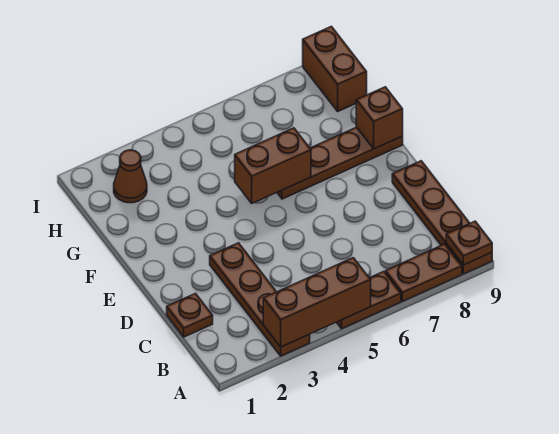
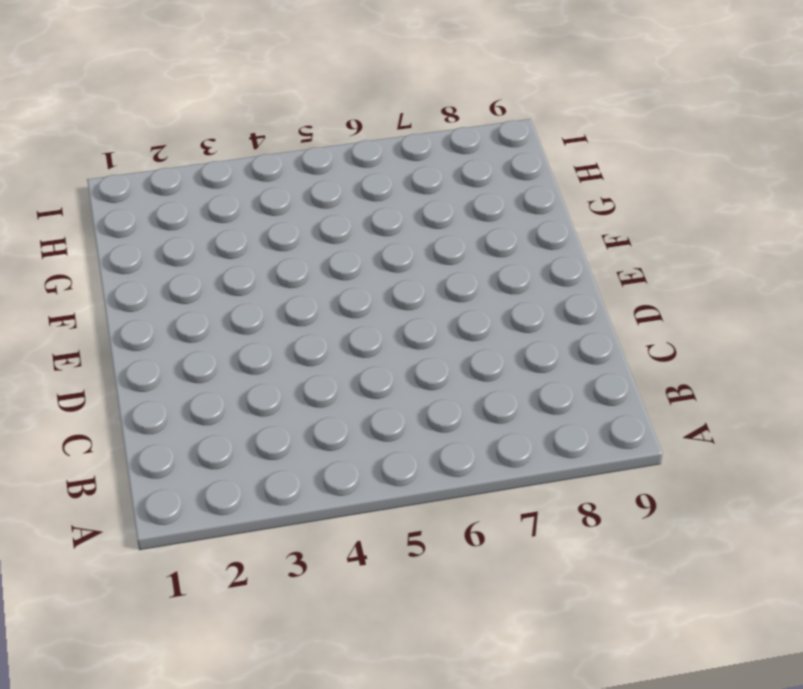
none -> brown 1x4 plate [210,243,310,356]
none -> brown 1x2 plate [337,271,401,329]
none -> brown 1x2 plate [385,244,462,301]

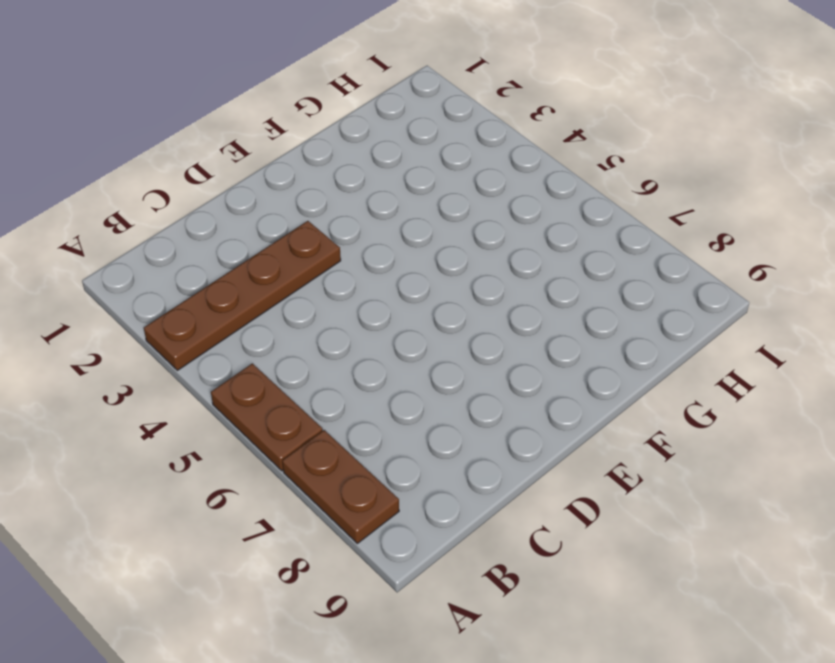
none -> brown 1x4 plate [392,161,492,274]
none -> brown 1x1 plate [167,293,213,337]
none -> brown 1x4 plate [277,127,403,199]

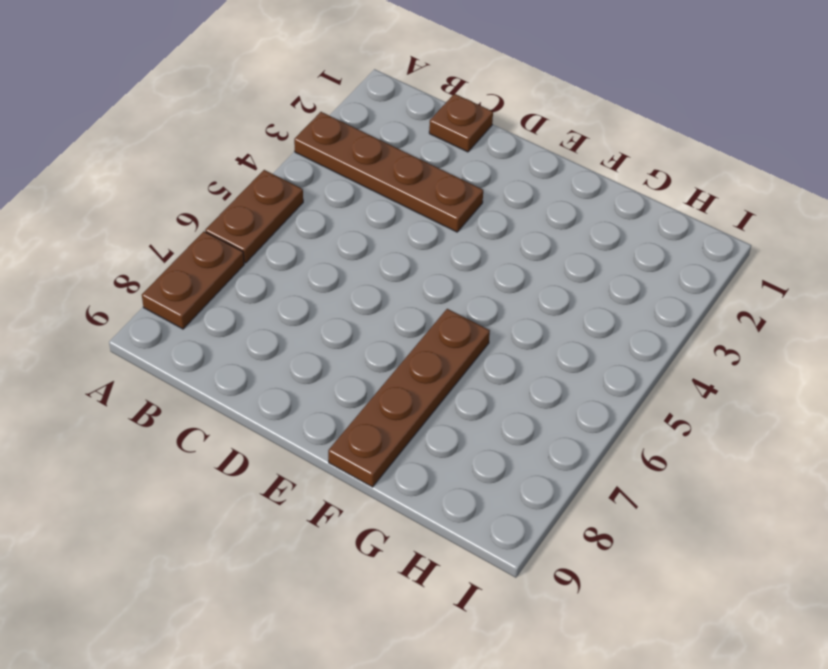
none -> brown 1x4 plate [392,161,492,274]
none -> brown 1x1 cone [114,150,147,203]
none -> brown 1x2 brick [303,26,367,111]

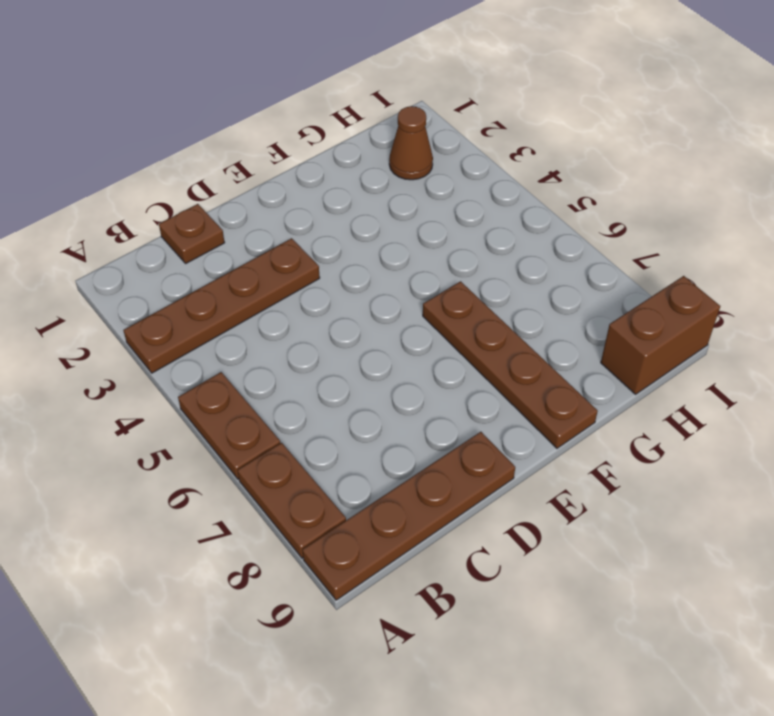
none -> brown 1x3 brick [263,258,371,347]
none -> brown 1x1 plate [446,221,492,265]
none -> brown 1x2 brick [235,128,311,203]

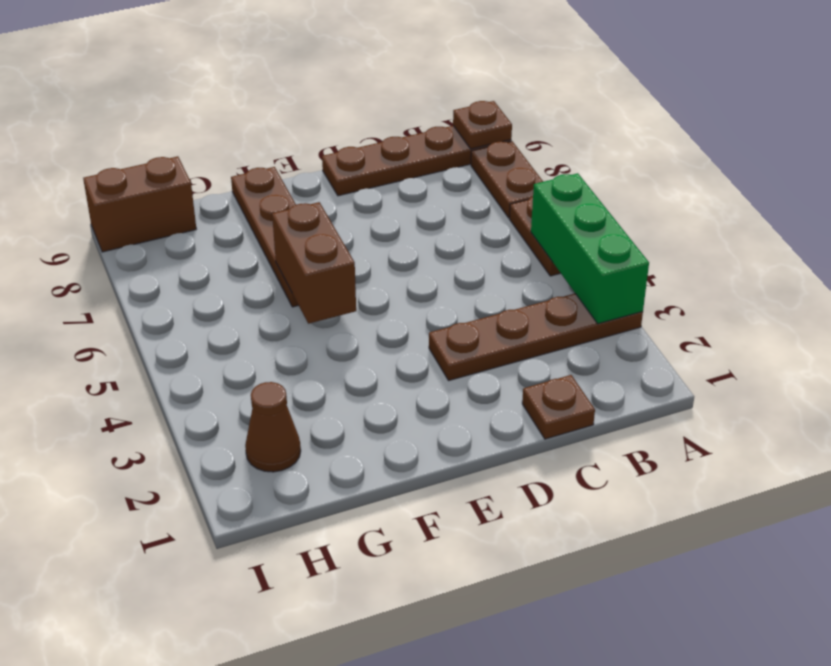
green 1x3 brick [531,173,649,324] -> brown 1x3 brick [263,258,371,347]
none -> brown 1x1 brick [356,87,403,149]

